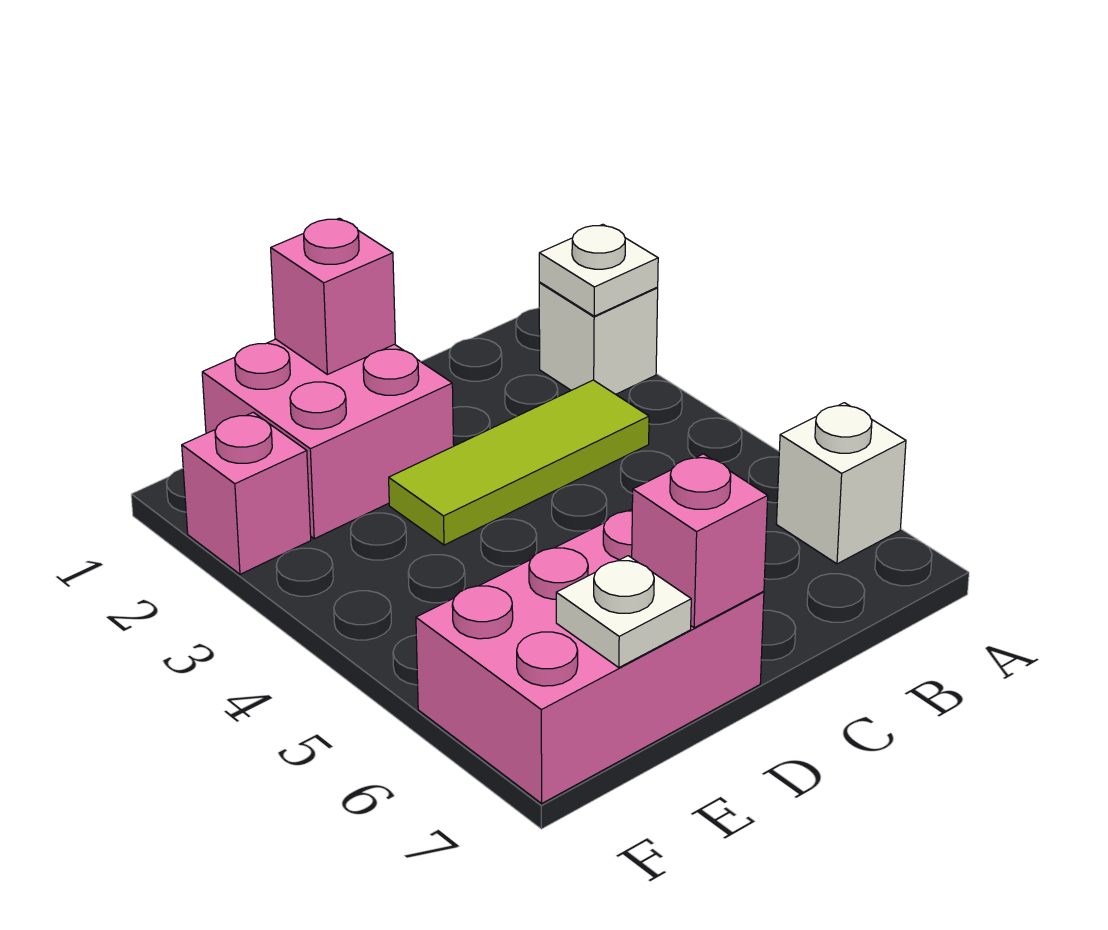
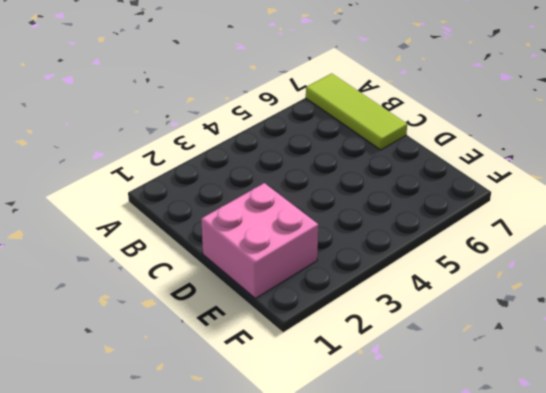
lime 1x3 tile [306,73,407,150] -> lime 1x3 tile moved to [389,380,649,545]
none -> white 1x1 brick [539,283,658,394]
none -> white 1x1 brick [777,403,906,564]

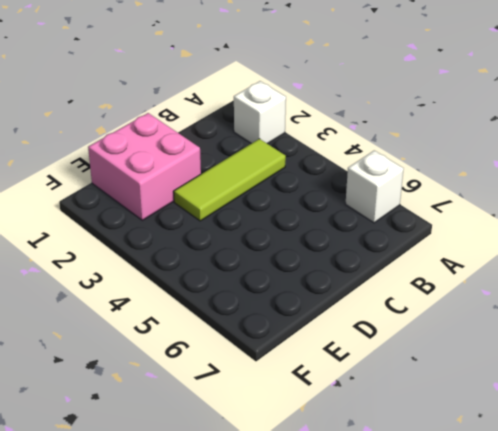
none -> pink 2x3 brick [416,509,764,803]
none -> pink 1x1 brick [182,412,311,574]

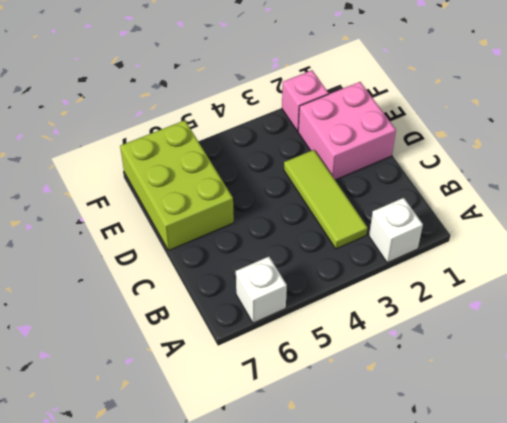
lime 2x3 brick [120,120,234,251] -> pink 2x3 brick [416,509,764,803]
none -> white 1x1 plate [539,224,658,316]
none -> pink 1x1 brick [271,218,395,375]

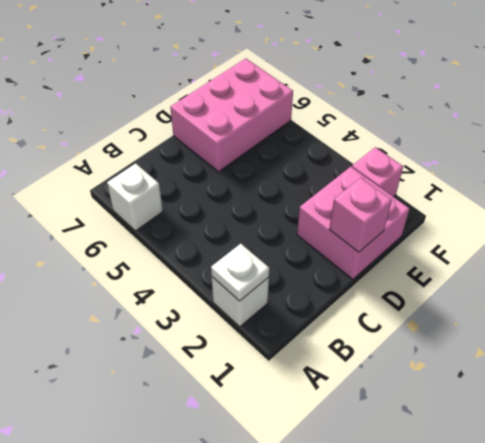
none -> lime 1x3 tile [389,380,649,545]
none -> pink 1x1 brick [632,454,768,628]

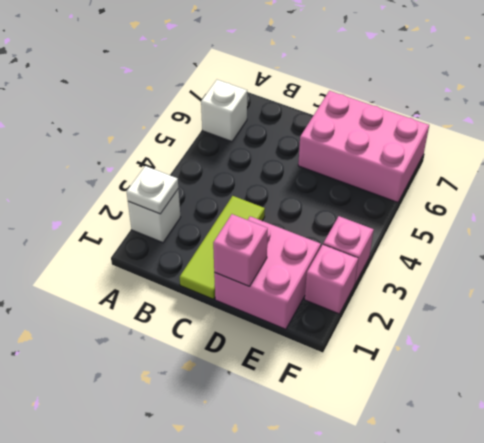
lime 1x3 tile [180,196,265,299] -> lime 1x3 tile turned to [389,380,649,545]
pink 1x1 brick [323,216,374,284] -> pink 1x1 brick moved to [632,454,768,628]
none -> white 1x1 plate [556,556,691,668]

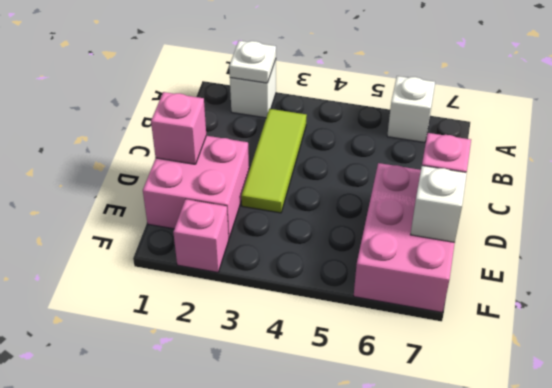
white 1x1 brick [410,166,467,242] -> white 1x1 plate [556,556,691,668]

